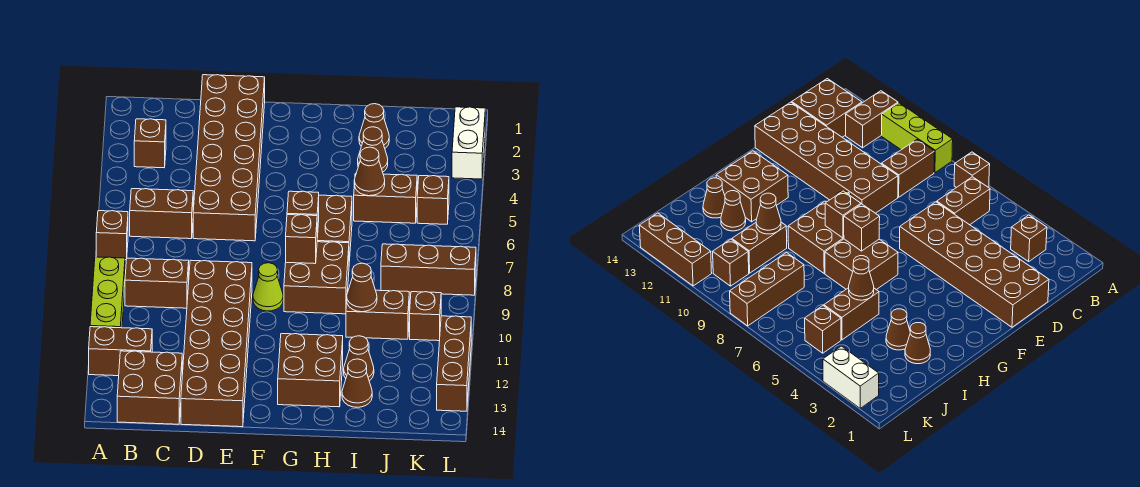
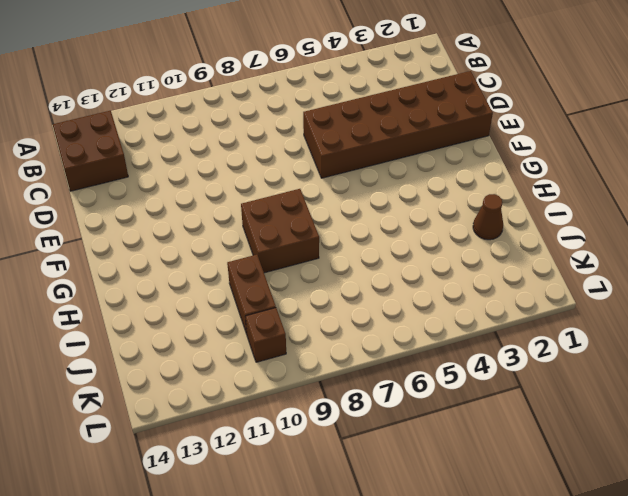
none -> brown 1x1 brick [96,211,128,260]
none -> lime 1x3 brick [90,257,125,328]
none -> brown 1x2 brick [89,327,152,376]

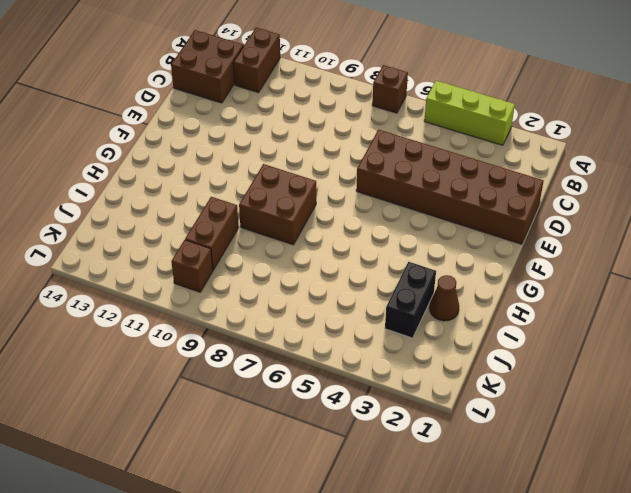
lime 1x3 brick [424,81,515,145] -> lime 1x3 brick moved to [90,257,125,328]
black 1x2 brick [385,262,436,338] -> brown 1x1 cone [358,127,388,172]
none -> brown 1x1 brick [134,119,166,168]
none -> brown 1x2 brick [130,189,193,239]
none -> brown 1x2 brick [125,258,189,308]

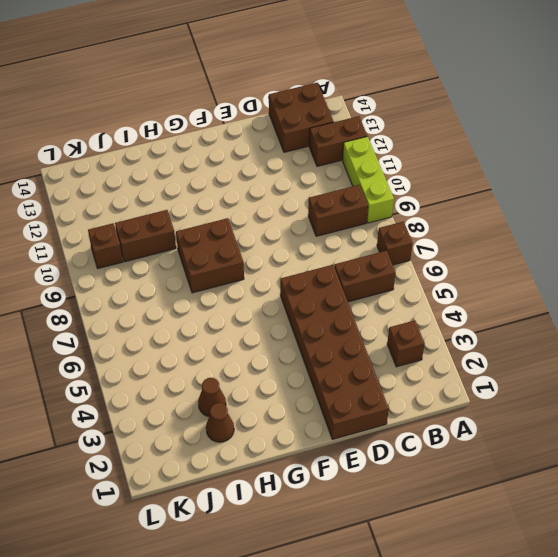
none -> brown 2x6 brick [181,260,252,427]
none -> lime 1x1 cone [253,263,283,311]
none -> brown 2x2 brick [317,195,352,262]

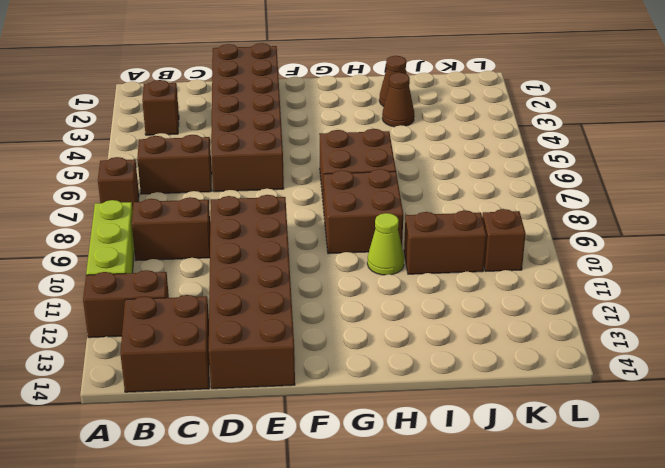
lime 1x1 cone [367,213,404,275] -> lime 1x1 cone moved to [253,263,283,311]
none -> brown 2x2 brick [278,334,343,407]
none -> brown 1x2 brick [354,174,417,223]
none -> brown 1x1 cone [344,336,374,381]

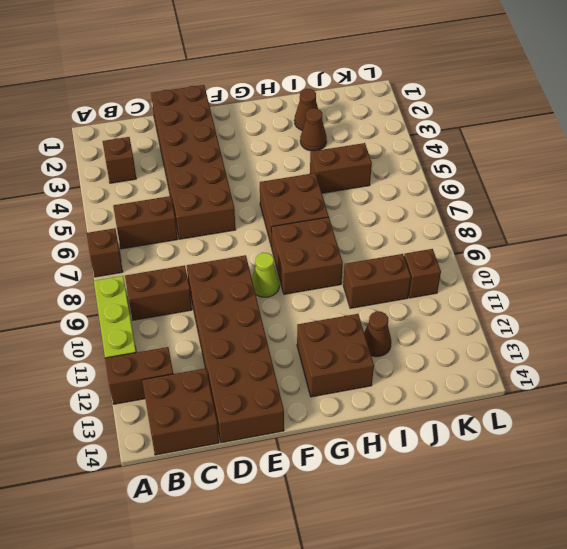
none -> brown 1x1 cone [342,359,372,407]
none -> brown 1x3 brick [381,244,476,295]
none -> brown 1x1 brick [417,176,449,224]

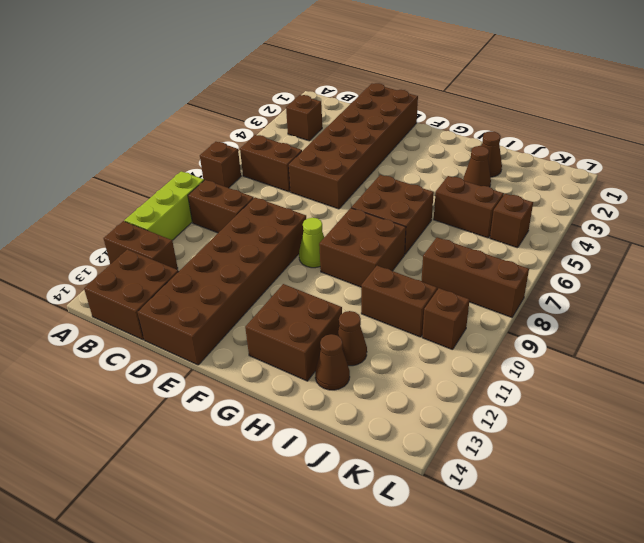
none -> white 1x2 brick [452,107,485,179]
none -> brown 1x3 brick [437,316,471,411]
none -> brown 1x1 brick [287,191,319,237]

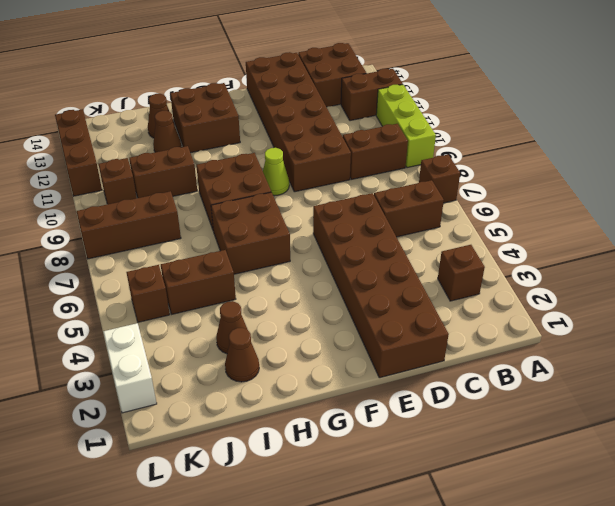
none -> brown 1x1 brick [287,191,319,237]
none -> brown 1x1 brick [286,215,317,264]
none -> brown 1x1 cone [354,147,385,196]

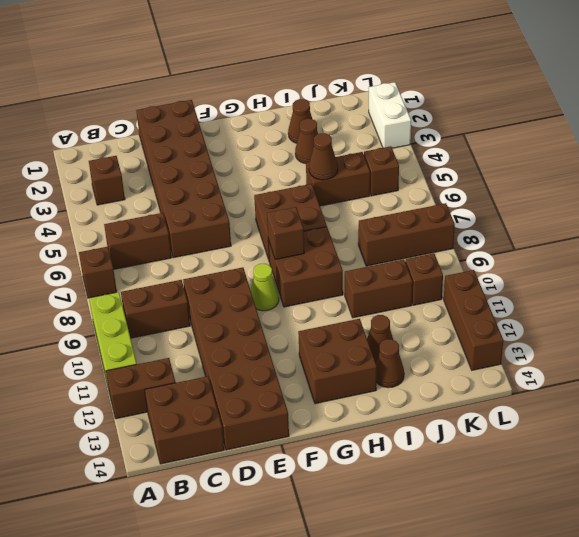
none -> brown 1x1 brick [287,191,319,237]
none -> brown 1x1 cone [347,263,377,312]

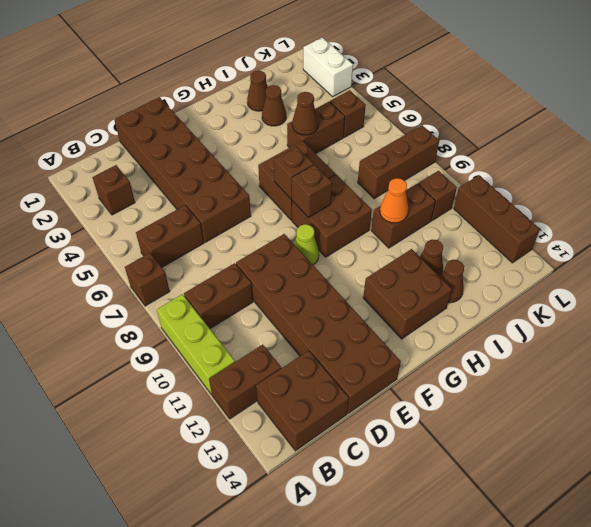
orange 1x1 cone [380,178,408,223] -> brown 1x1 cone [347,263,377,312]

